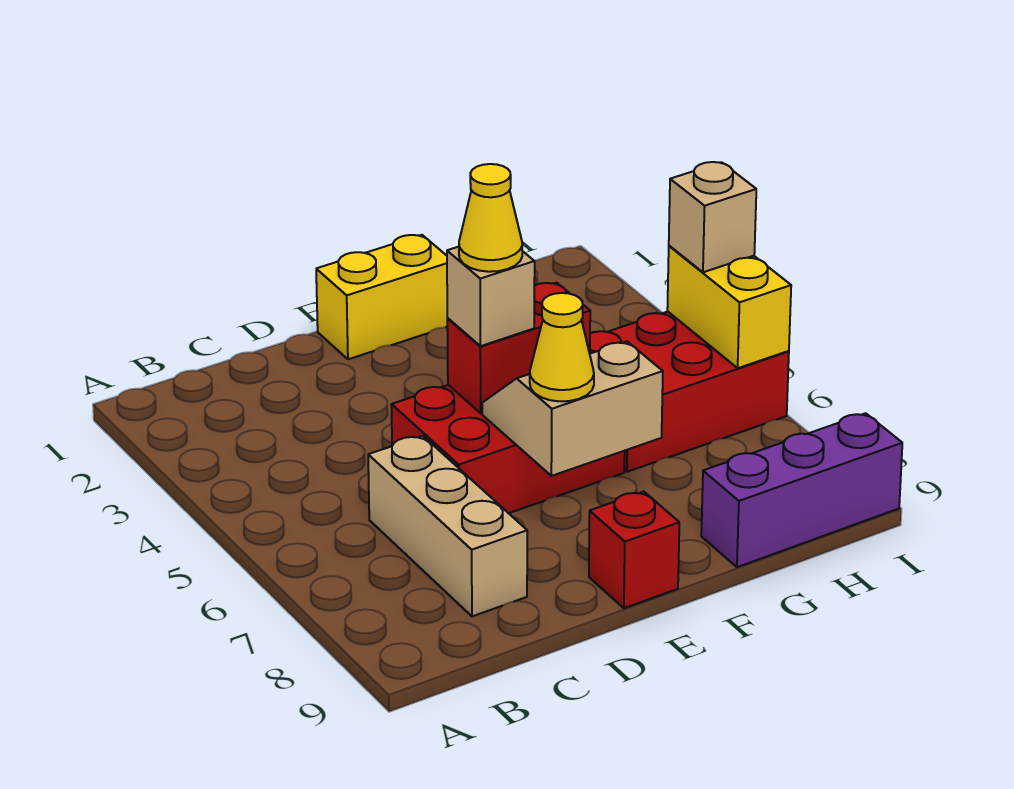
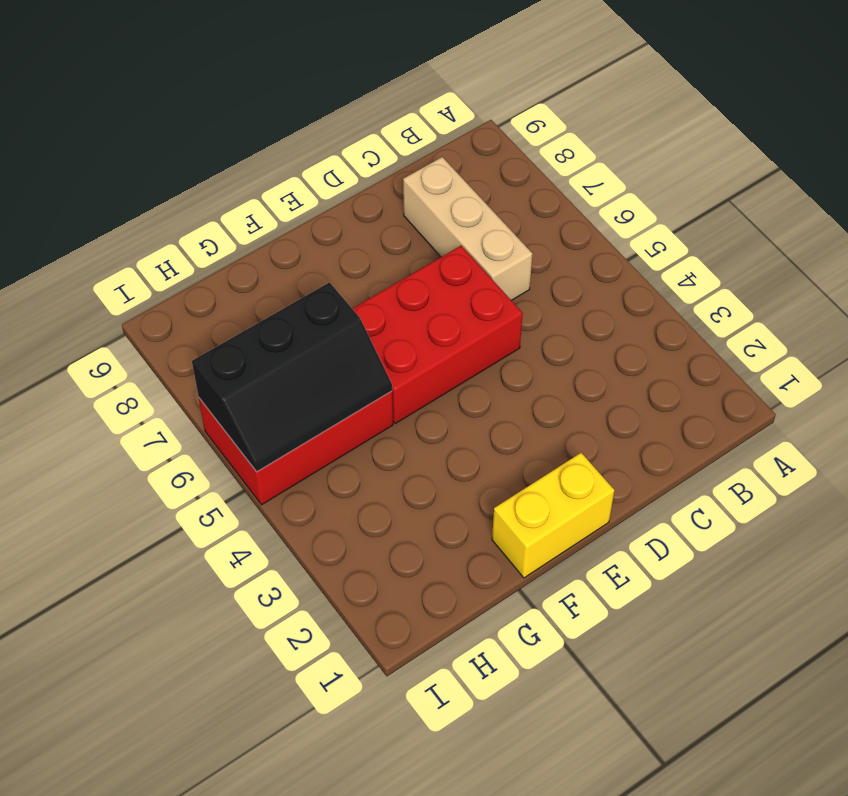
black 2x3 slope [192,282,392,472] -> yellow 1x2 brick [667,246,791,368]
none -> red 1x1 brick [589,491,679,608]
none -> purple 1x3 brick [701,413,902,567]
none -> red 1x2 brick [447,283,590,413]

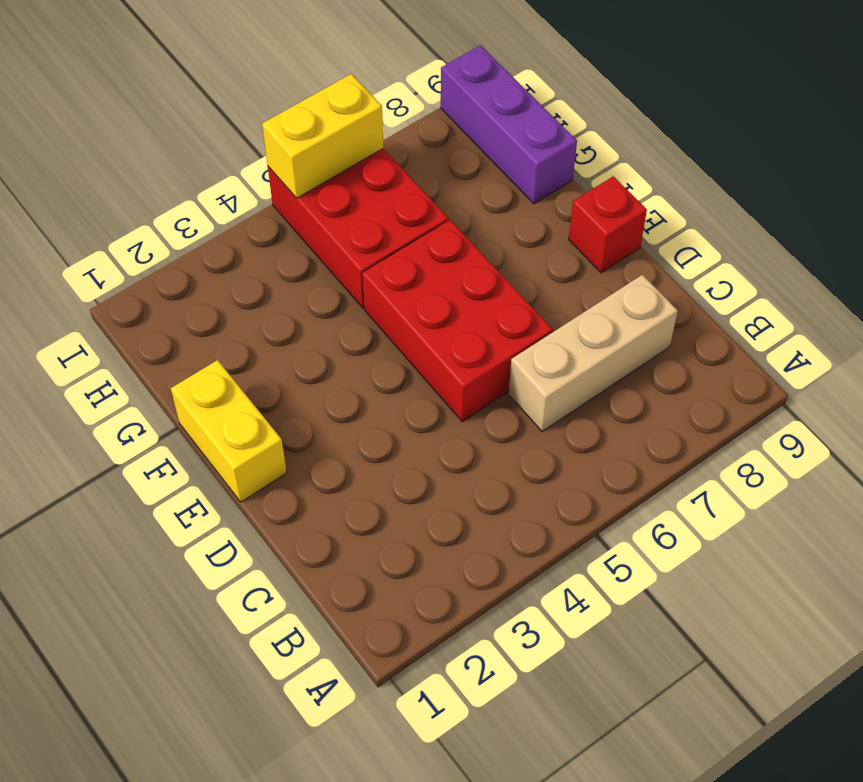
none -> red 1x2 brick [447,283,590,413]
none -> tan 2x2 slope [482,341,663,476]
none -> tan 1x1 brick [447,247,535,346]

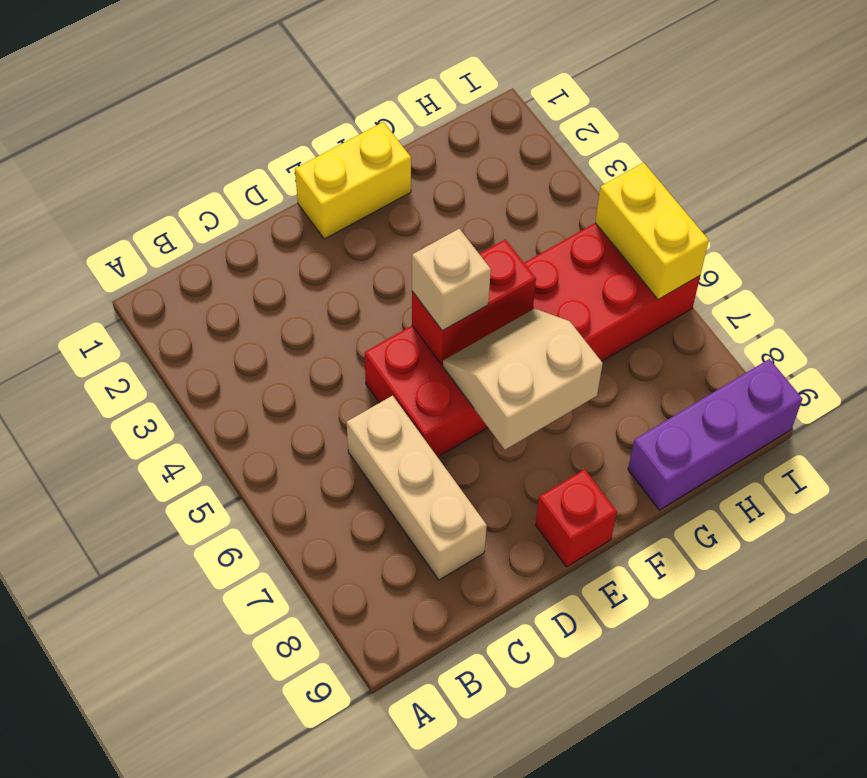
none -> yellow 1x1 cone [530,293,594,401]
none -> tan 1x1 brick [669,162,756,272]
none -> yellow 1x1 cone [459,164,522,272]

